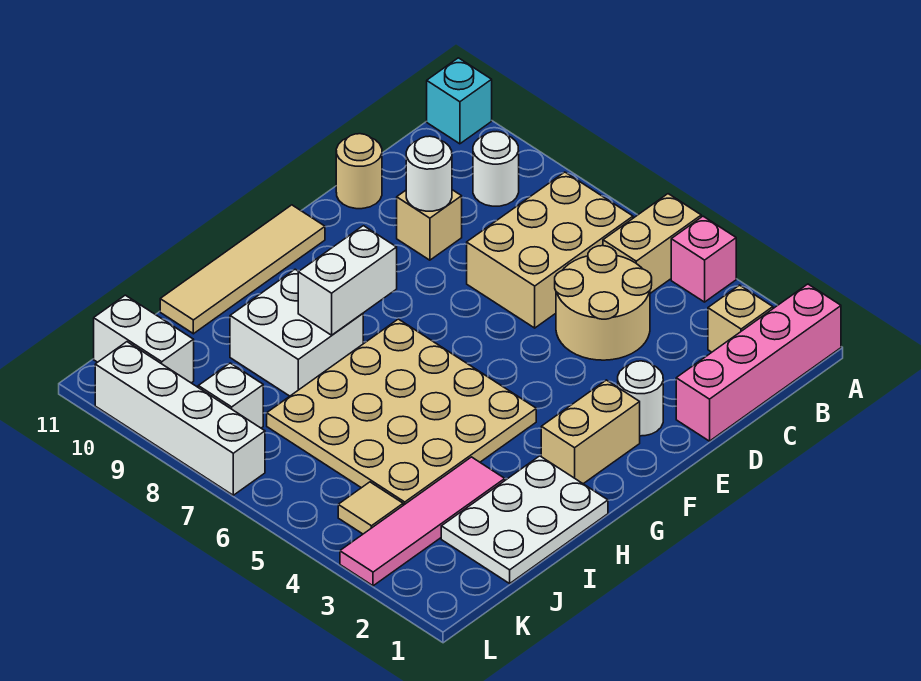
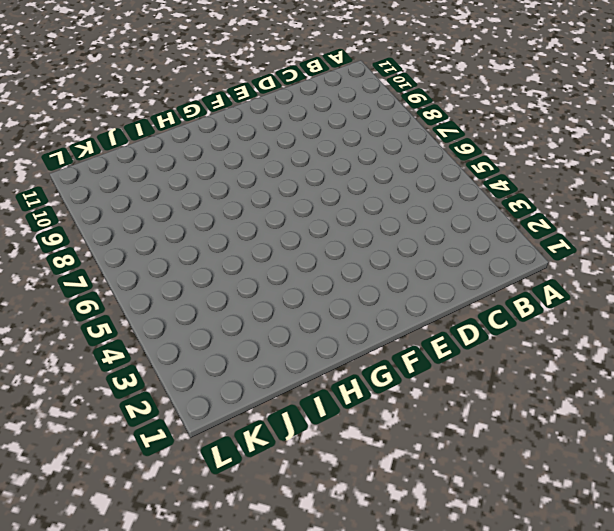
none -> pink 1x4 brick [676,284,841,441]
none -> pink 1x1 brick [671,216,736,302]
none -> tan 1x2 brick [603,194,701,293]

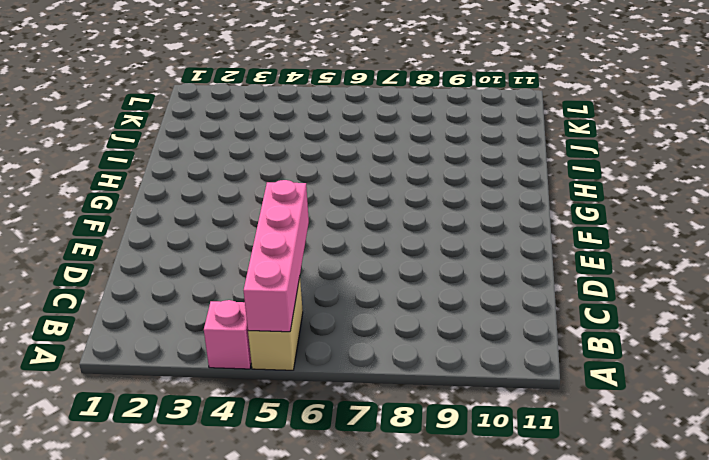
pink 1x4 brick [244,180,309,332] -> pink 1x4 brick moved to [676,284,841,441]
none -> cyan 1x1 brick [427,58,492,144]
none -> tan 1x1 brick [708,285,773,352]
none -> tan 2x3 brick [467,172,633,328]

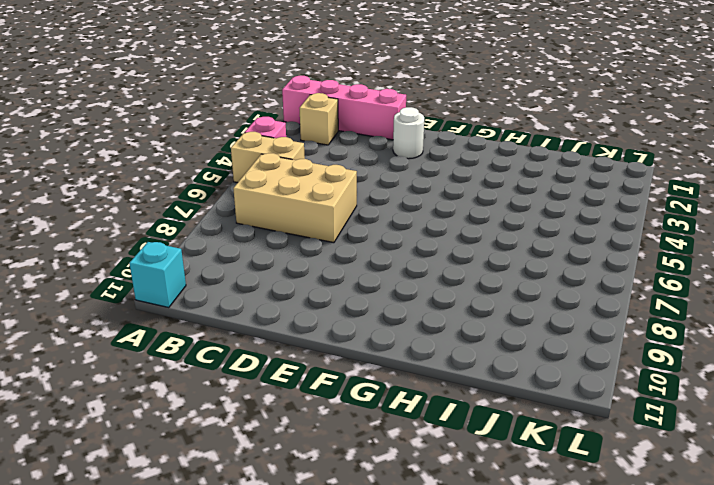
none -> white 1x1 round brick [473,131,519,206]
none -> tan 2x2 round brick [555,246,652,360]
none -> tan 1x1 brick [397,190,462,260]

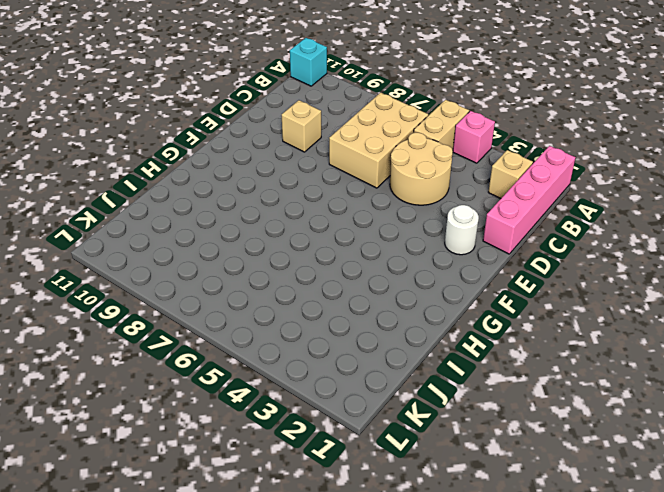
none -> white 1x1 round brick [473,131,519,206]
none -> tan 1x1 round brick [336,134,382,209]
none -> tan 1x2 brick [541,380,640,484]

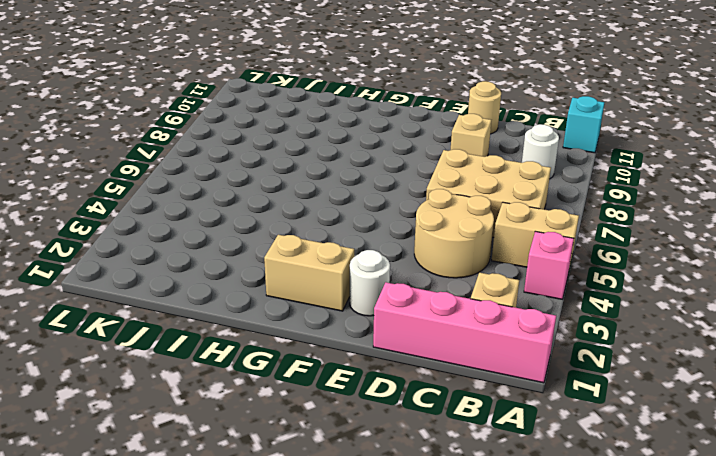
none -> tan 1x4 tile [160,205,325,334]
none -> tan 4x4 plate [267,319,536,505]
none -> white 2x3 plate [441,456,608,583]

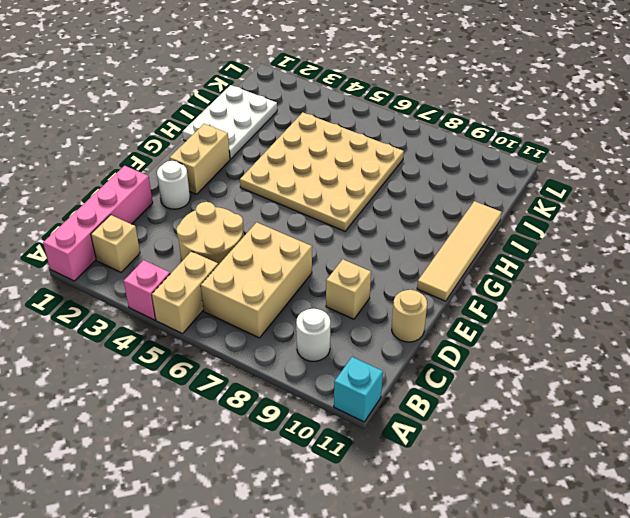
none -> white 2x2 brick [230,269,363,396]
none -> pink 1x4 tile [340,457,505,586]
none -> tan 1x1 tile [338,482,403,534]

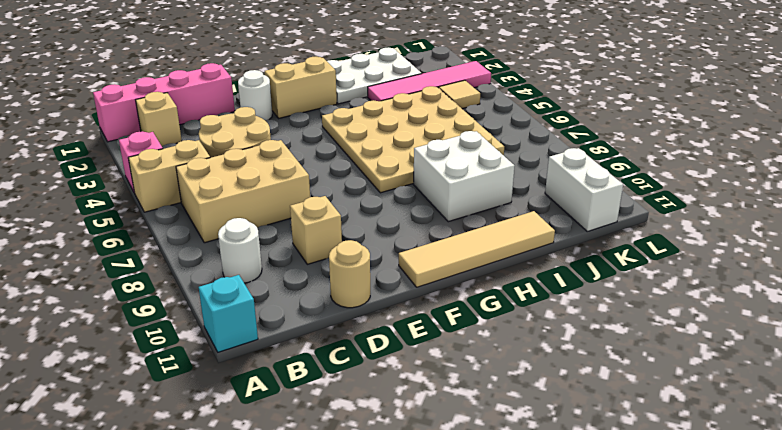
none -> white 1x1 brick [198,363,263,428]
none -> white 1x4 brick [95,342,265,495]
none -> white 1x1 round brick [406,136,452,211]

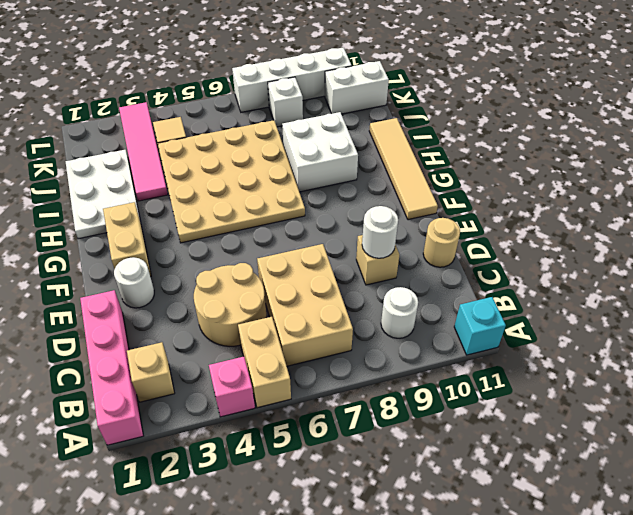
none -> white 1x2 brick [298,226,397,335]

